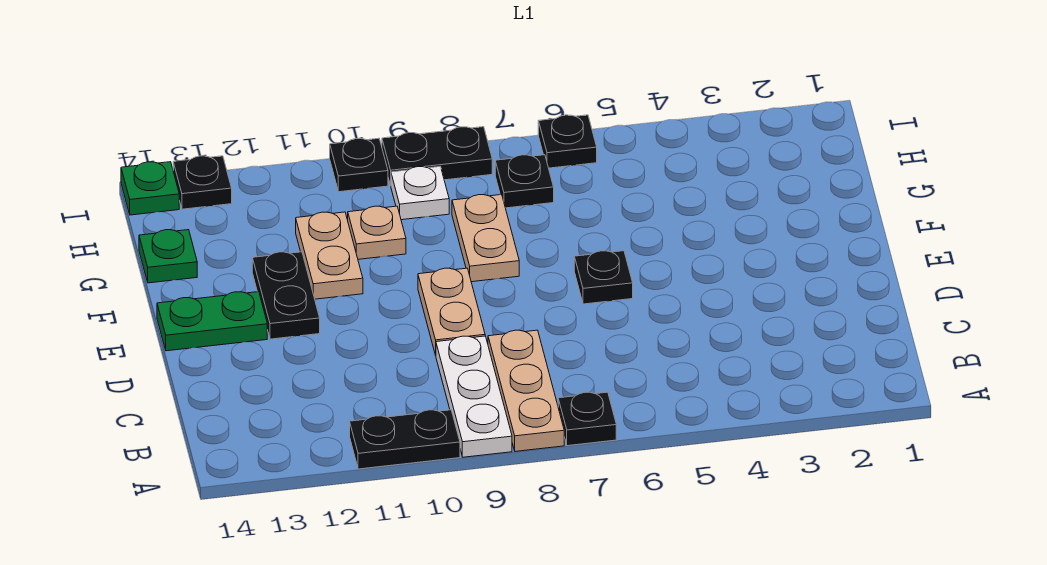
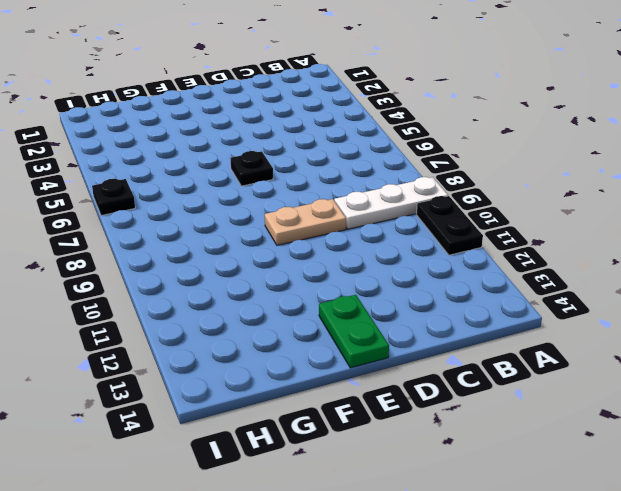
none -> black 1x1 plate [558,392,616,446]
none -> tan 1x3 plate [488,330,564,451]
none -> black 1x2 plate [252,252,320,339]

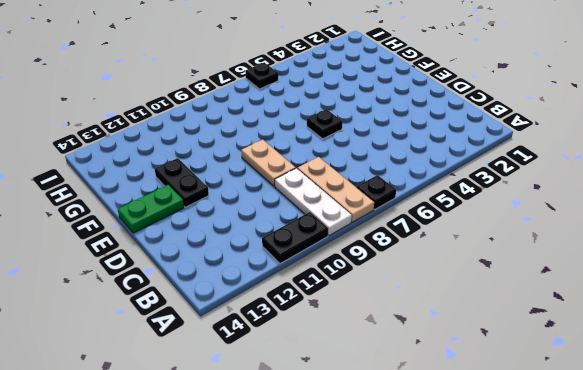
none -> tan 1x2 plate [452,195,519,282]
none -> tan 1x2 plate [296,212,363,299]
none -> tan 1x1 plate [348,206,406,259]

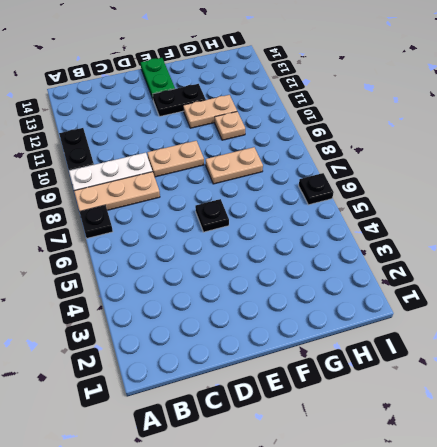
none -> green 1x1 plate [139,230,197,283]
none -> black 1x1 plate [495,155,554,208]
none -> white 1x1 plate [391,167,449,220]

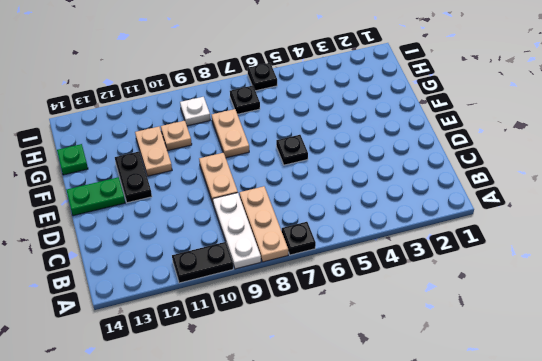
none -> black 1x2 plate [382,127,492,185]
none -> black 1x1 plate [330,138,388,192]
none -> black 1x1 plate [173,156,232,209]

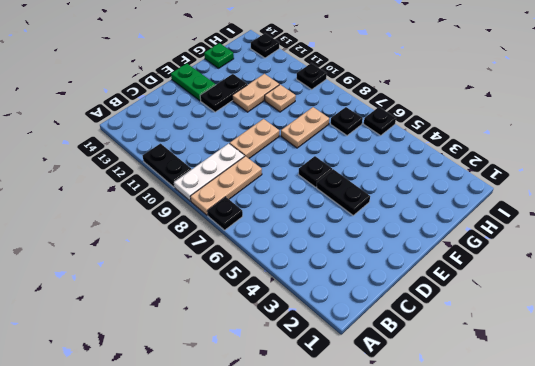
black 1x2 plate [317,169,370,215] -> black 1x2 plate moved to [382,127,492,185]
none -> white 1x1 plate [391,167,449,220]
none -> green 1x1 plate [121,162,179,215]

